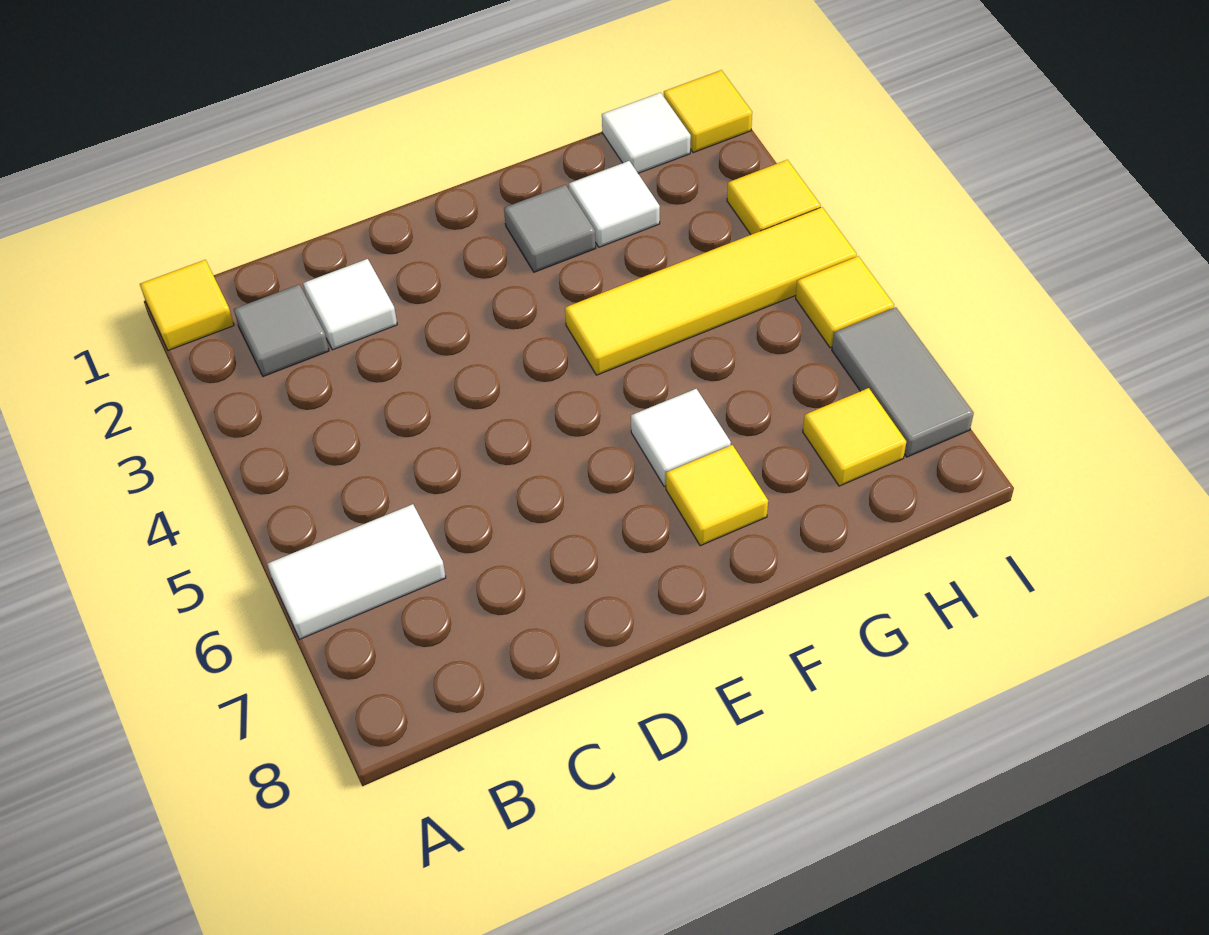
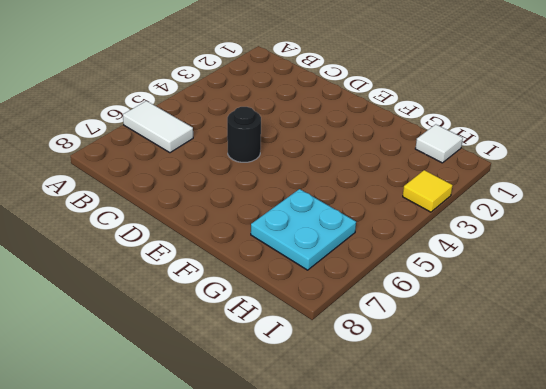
black 1x1 round brick [227,107,261,162] -> none
cyan 2x2 plate [251,189,356,270] -> yellow 1x1 tile [803,388,906,486]
none -> yellow 1x1 tile [140,260,234,350]
none -> grey 1x1 tile [234,284,329,376]
none -> white 1x1 tile [303,259,397,350]

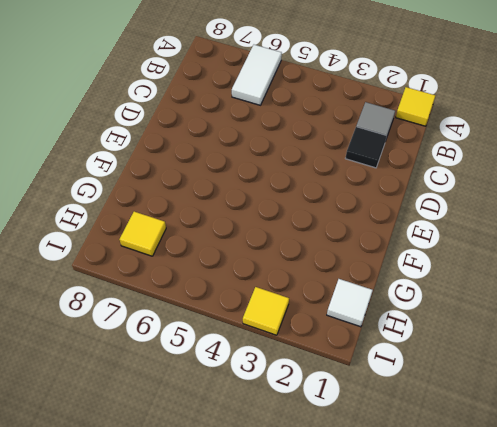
black 1x1 tile [345,127,387,168] -> white 1x1 tile [303,259,397,350]
none -> grey 1x1 tile [504,185,596,272]
none -> yellow 1x4 tile [565,207,857,375]
none -> white 1x1 tile [631,389,731,487]

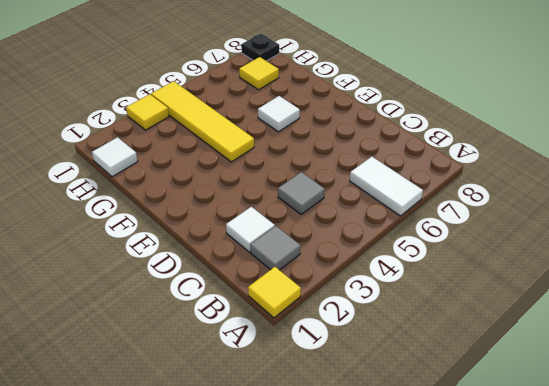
grey 1x1 tile [278,172,325,214] -> grey 1x1 tile moved to [504,185,596,272]
black 1x1 plate [241,34,279,61] -> none
none -> yellow 1x1 tile [666,445,768,546]
none -> white 1x1 tile [569,161,660,247]
none -> yellow 1x1 tile [664,70,752,152]

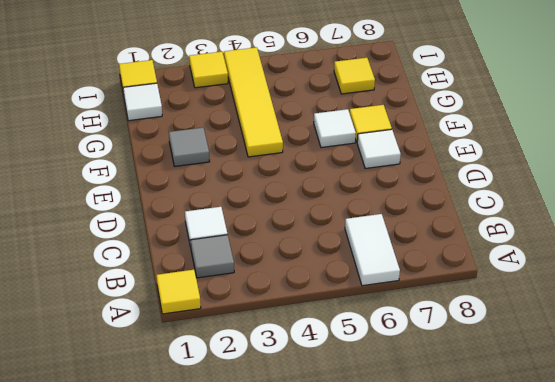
white 1x1 tile [357,129,401,169] -> white 1x1 tile moved to [569,161,660,247]
none -> yellow 1x1 tile [796,256,894,348]
none -> grey 1x2 tile [832,307,974,457]

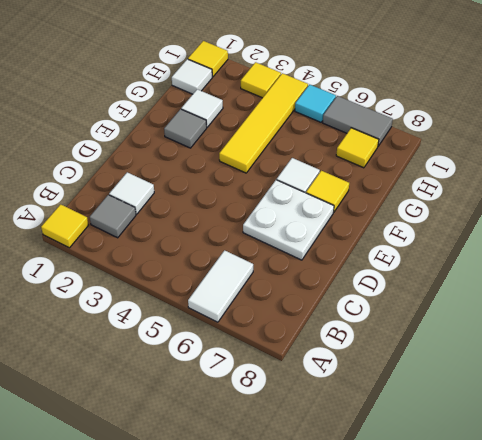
white 2x2 plate [243,180,334,260] -> none
cyan 1x1 tile [295,85,336,122] -> yellow 1x1 tile [796,256,894,348]

